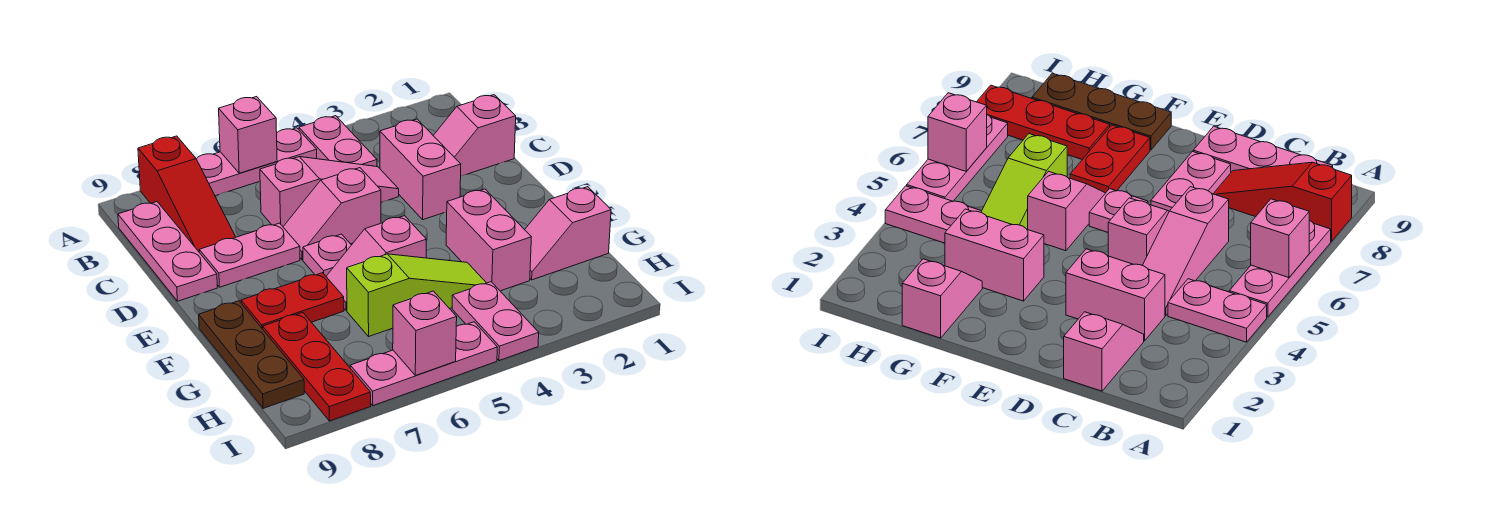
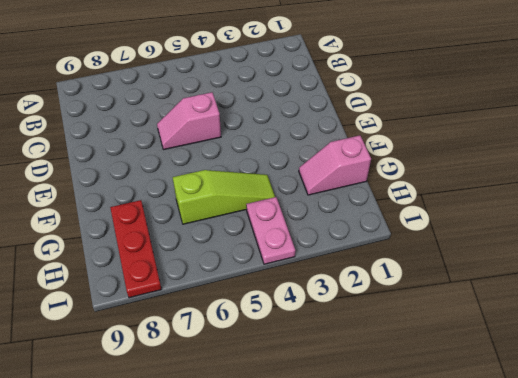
none -> pink 1x2 plate [299,116,377,167]
none -> pink 1x3 plate [197,128,317,196]
none -> red 1x3 slope [138,136,236,252]

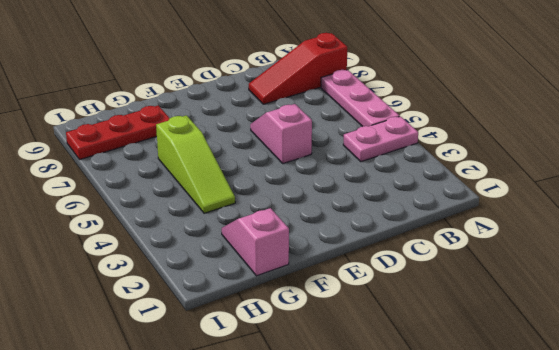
none -> pink 1x3 plate [118,202,217,301]
none -> pink 1x2 slope [433,95,516,176]
none -> pink 1x2 brick [380,119,461,220]

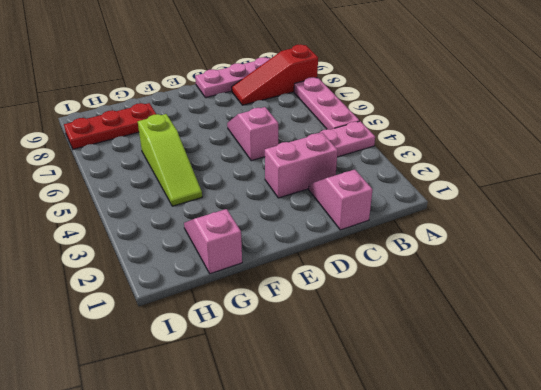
none -> pink 1x3 slope [260,157,399,226]
none -> pink 1x2 plate [199,223,300,287]
none -> pink 1x1 plate [303,234,351,276]

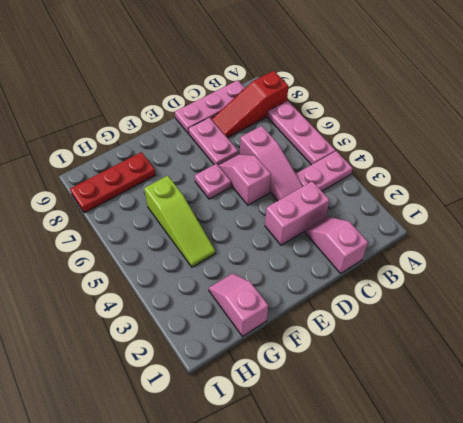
none -> pink 1x2 brick [446,189,531,291]
none -> pink 1x2 slope [326,216,426,310]
none -> red 1x2 plate [241,273,344,329]

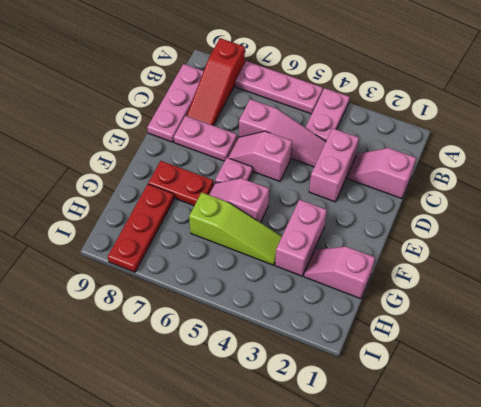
none -> brown 1x3 plate [199,301,304,408]
none -> pink 1x2 plate [452,282,539,361]
none -> pink 1x3 plate [350,322,497,405]

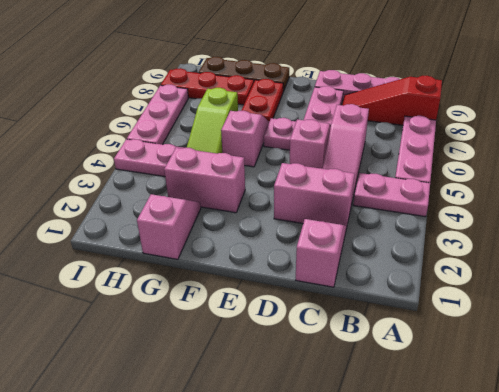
none -> pink 1x1 brick [219,97,277,173]
none -> pink 1x1 brick [393,291,457,376]

